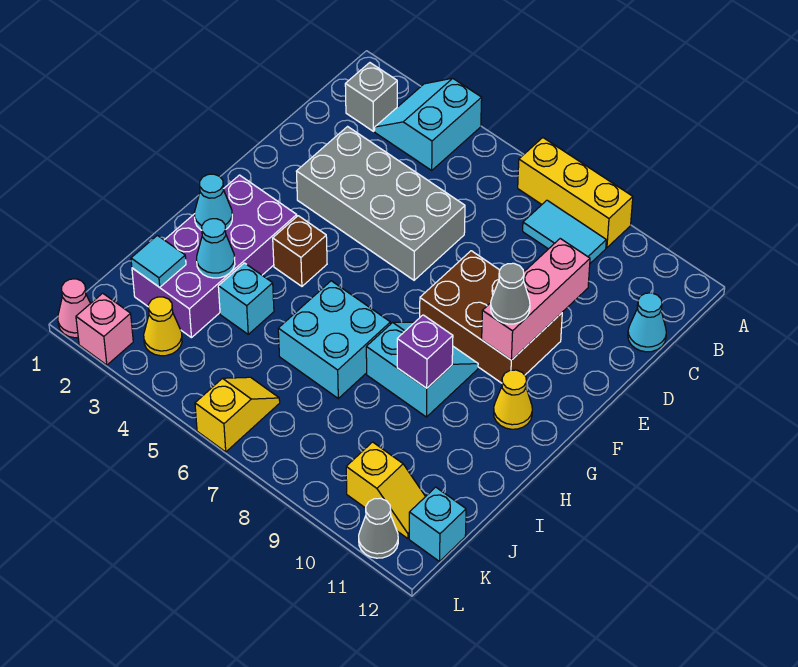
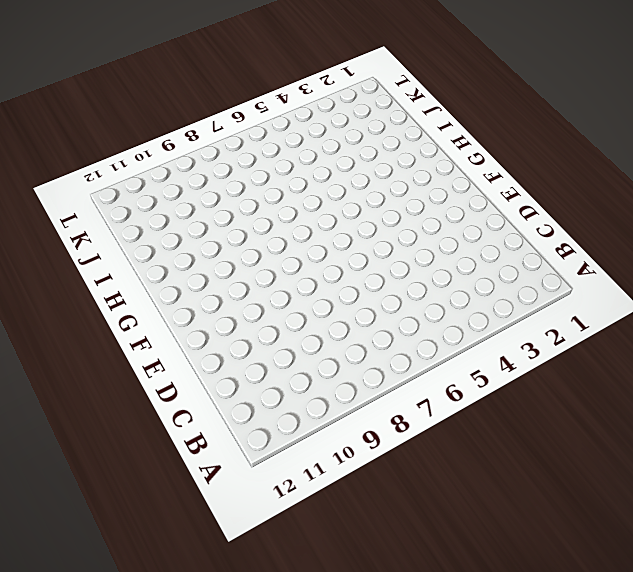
none -> cyan 2x2 slope [375,78,482,170]
none -> yellow 1x3 brick [518,138,633,248]
none -> grey 1x1 brick [345,63,397,131]

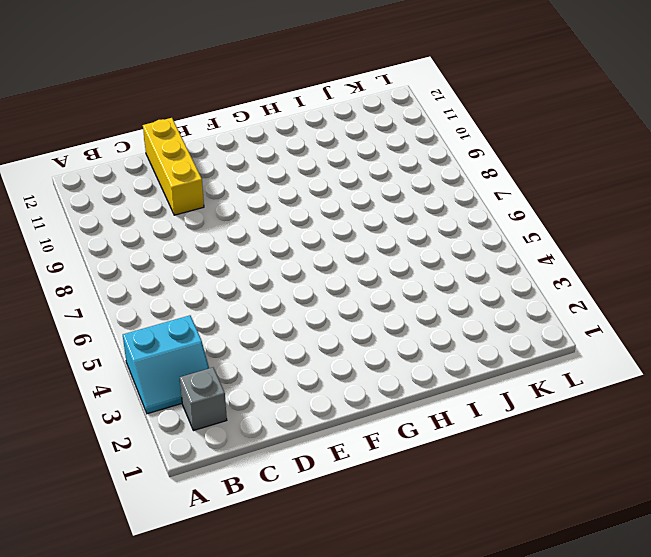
yellow 1x3 brick [143,118,204,215] -> yellow 1x3 brick moved to [518,138,633,248]
none -> cyan 1x2 tile [523,200,606,263]
none -> cyan 1x1 cone [628,293,666,352]
none -> grey 2x4 brick [296,127,465,280]

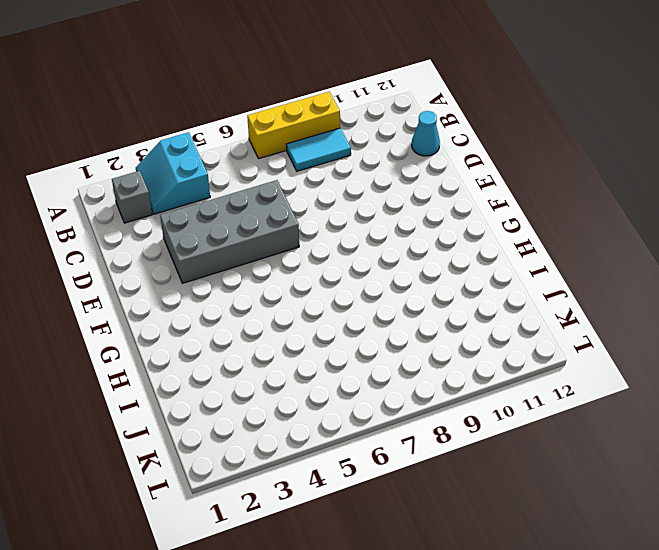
none -> brown 2x3 brick [420,251,562,383]
none -> purple 2x4 brick [132,175,297,338]
none -> brown 1x1 brick [273,216,327,286]

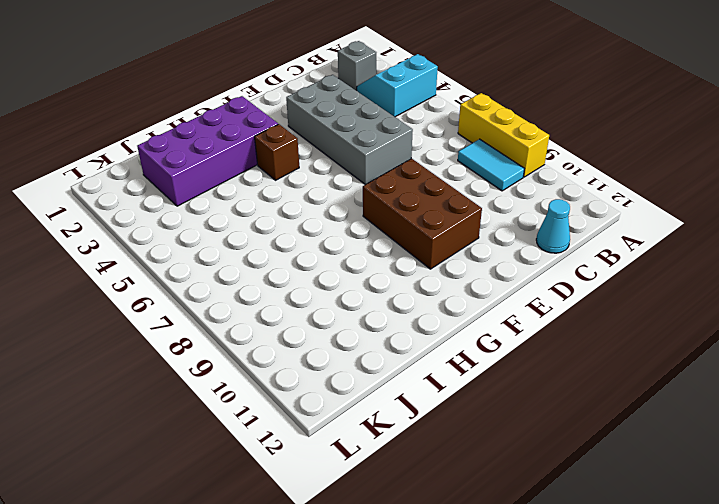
none -> cyan 2x2 slope [366,322,478,417]
none -> yellow 1x1 cone [494,370,532,429]
none -> cyan 2x2 brick [278,281,390,398]

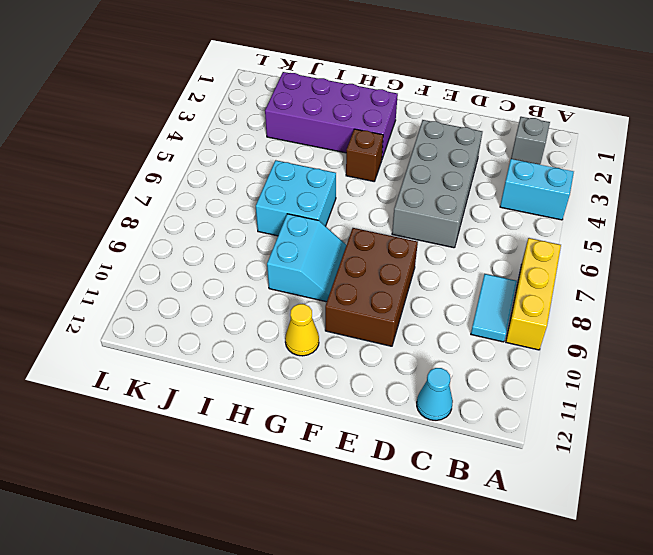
none -> cyan 1x1 brick [218,263,274,334]
none -> yellow 1x1 cone [144,297,182,356]
none -> yellow 1x2 slope [195,377,280,452]

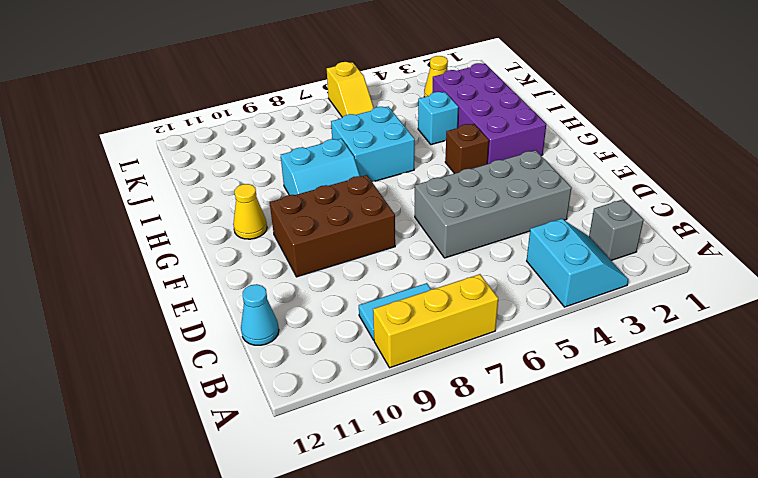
none -> yellow 1x2 slope [346,442,425,539]
none -> cyan 1x1 brick [409,487,466,561]
none -> pink 1x1 cone [58,279,91,338]

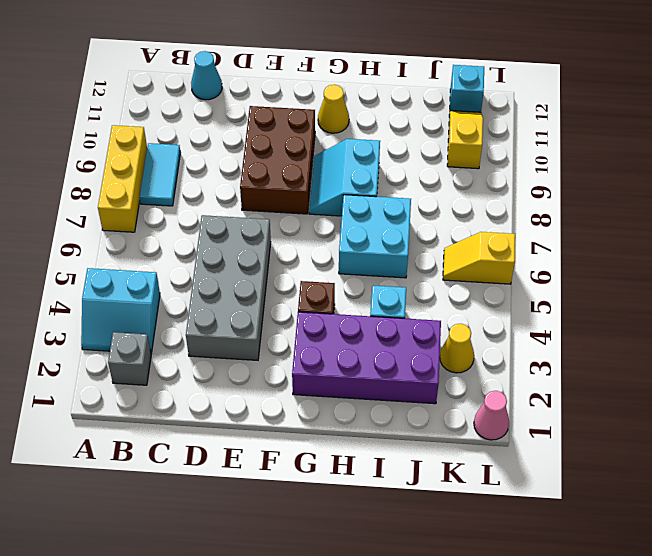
none -> pink 1x1 brick [76,293,133,365]
none -> grey 1x1 cone [359,498,398,558]
none -> pink 1x3 brick [482,239,590,360]

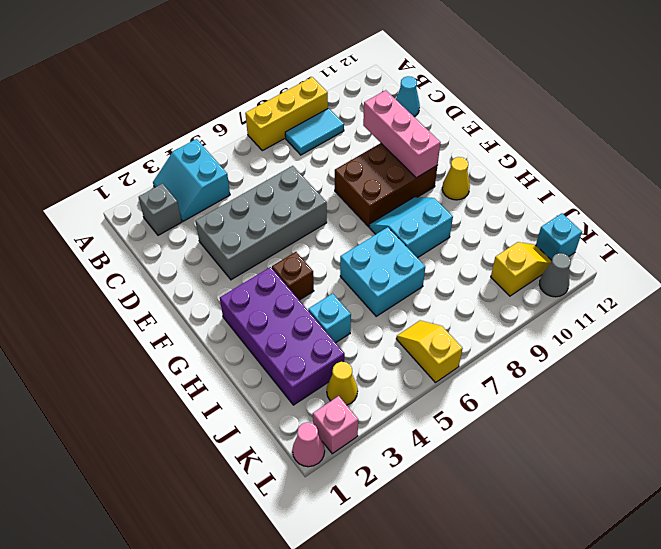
none -> cyan 1x1 cone [194,174,232,230]
none -> purple 1x1 brick [397,315,453,388]
none -> cyan 1x1 cone [197,219,235,278]

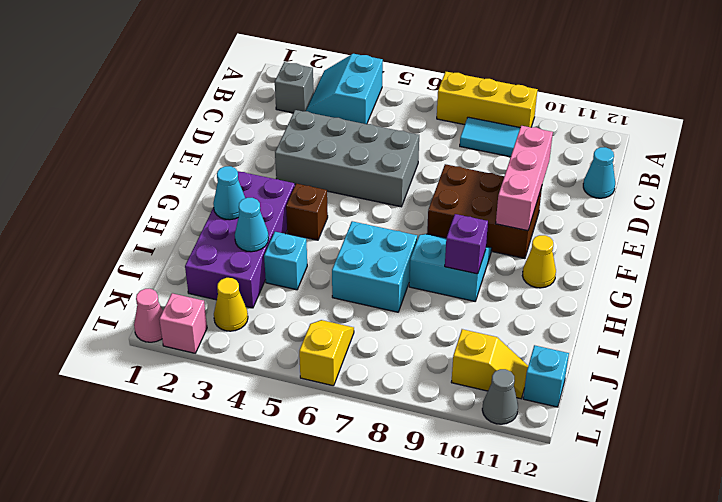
none -> cyan 1x1 tile [131,235,186,287]
none -> grey 1x1 cone [491,263,530,324]

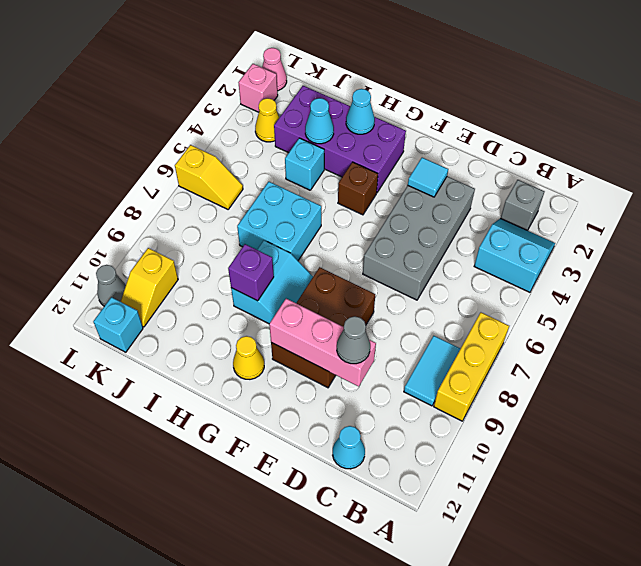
grey 1x1 cone [337,316,370,364] -> grey 1x1 cone moved to [491,263,530,324]
cyan 1x1 tile [408,158,448,197] -> cyan 1x1 tile moved to [131,235,186,287]

